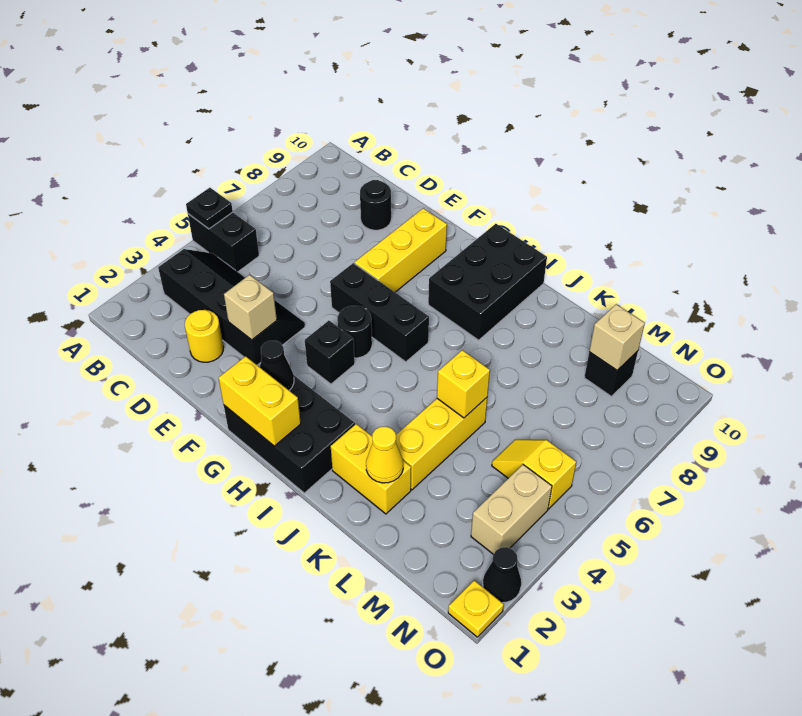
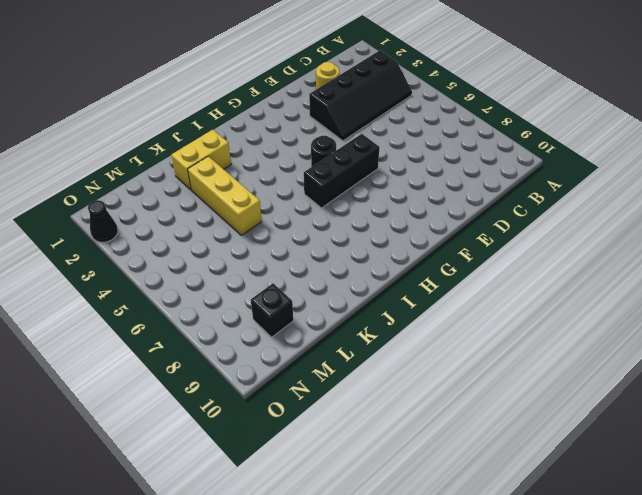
none -> black 1x2 brick [188,212,259,272]
none -> black 1x1 round brick [360,180,391,230]
none -> yellow 1x3 brick [355,208,447,292]

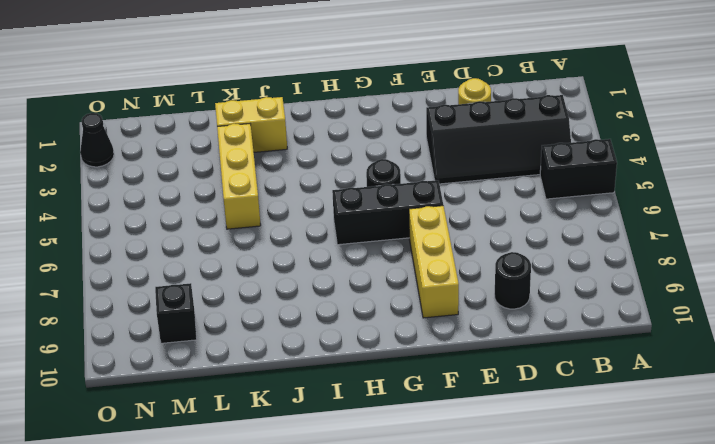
none -> black 2x3 brick [224,376,355,493]
none -> black 1x1 brick [305,321,355,384]
none -> black 2x3 brick [428,224,547,340]

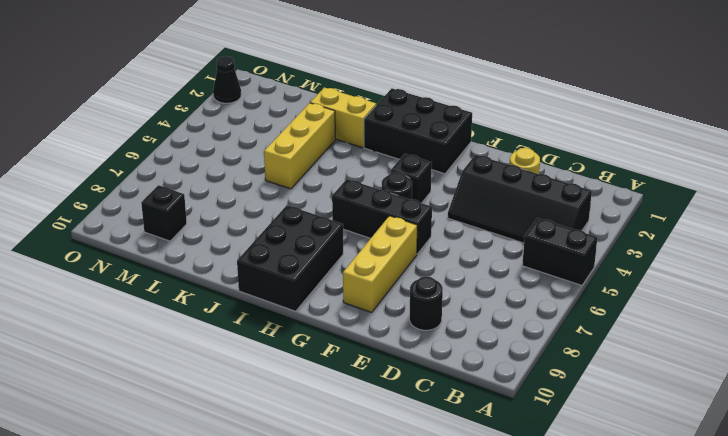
none -> yellow 1x2 slope [492,440,576,509]
none -> tan 1x2 brick [471,465,552,555]
none -> yellow 1x1 plate [448,580,504,637]

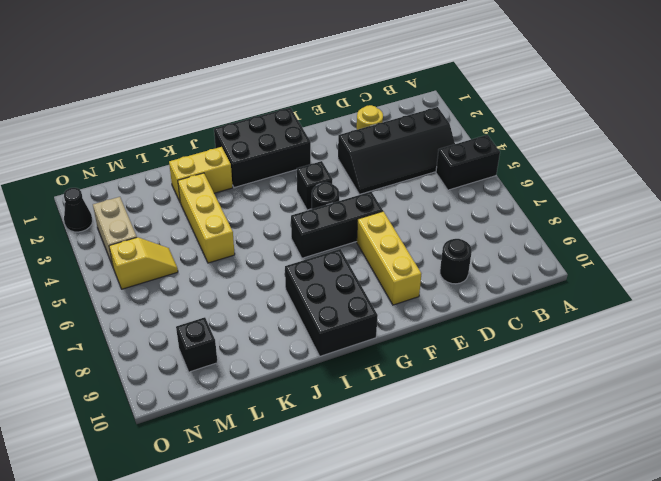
none -> yellow 1x1 plate [448,580,504,637]
none -> black 1x1 plate [186,188,233,229]
none -> tan 1x1 brick [224,275,277,340]

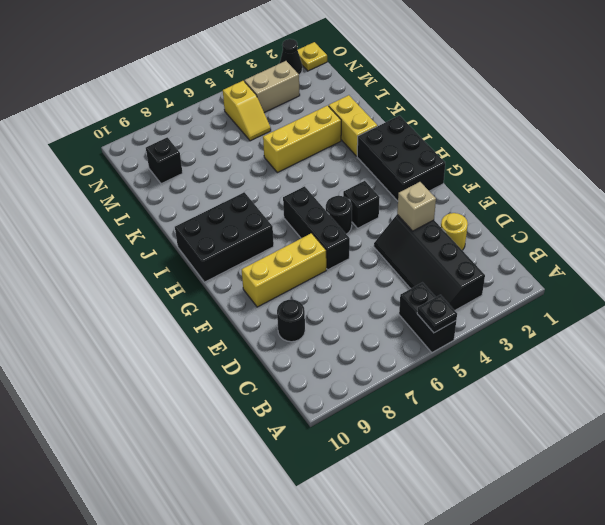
none -> yellow 1x2 brick [218,356,301,446]
none -> black 1x1 cone [260,341,294,390]
none -> yellow 1x1 cone [366,427,403,483]

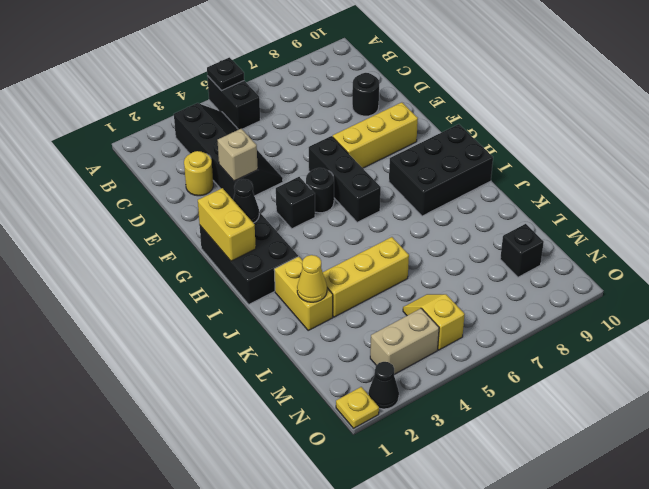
none -> yellow 1x1 brick [437,350,490,418]
none -> tan 1x1 brick [589,304,645,370]

